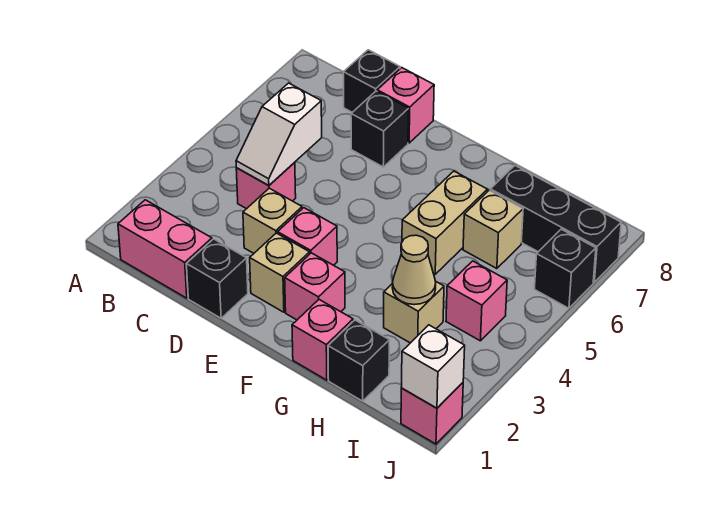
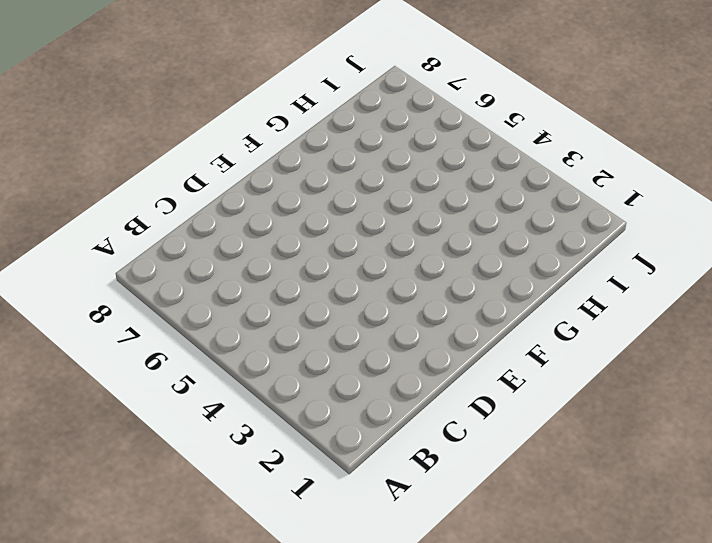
none -> pink 1x2 brick [118,200,212,298]
none -> pink 1x1 brick [236,162,296,209]
none -> black 1x1 brick [343,50,400,112]

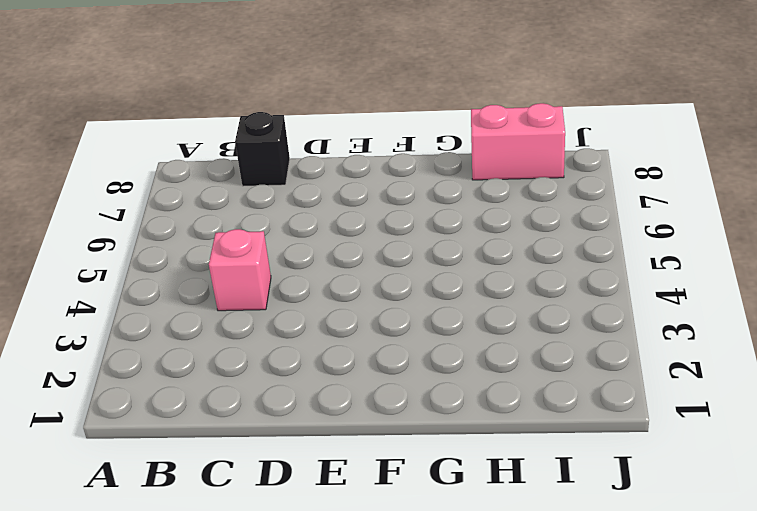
pink 1x2 brick [471,103,565,180] -> pink 1x2 brick moved to [118,200,212,298]
none -> black 1x1 brick [187,239,248,318]
none -> tan 1x1 brick [243,188,302,253]
none -> black 1x1 brick [351,91,409,167]

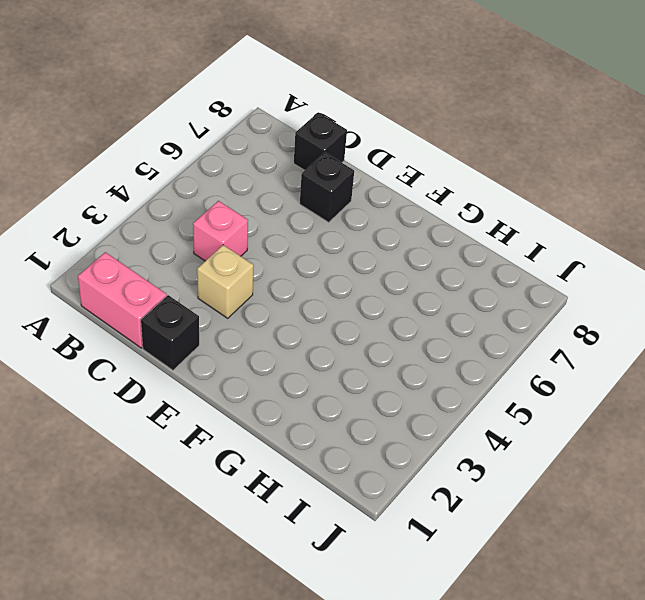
none -> pink 1x1 brick [377,68,434,143]
none -> tan 1x1 brick [250,233,310,312]
none -> pink 1x1 brick [278,208,337,265]

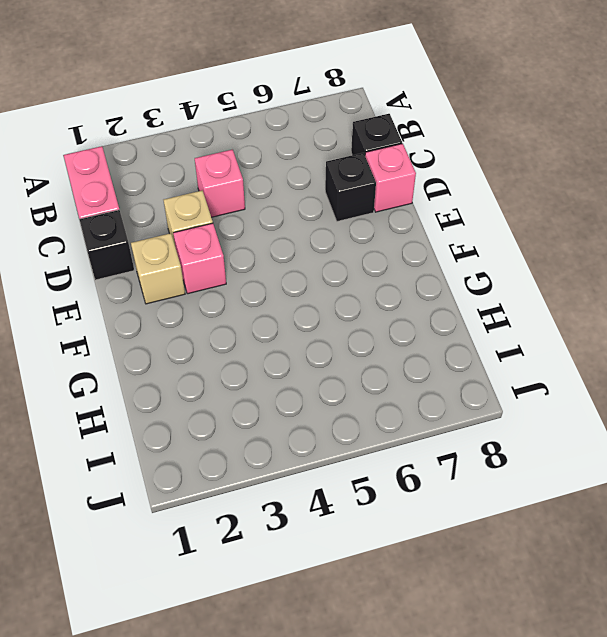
none -> pink 1x1 brick [285,253,345,320]
none -> pink 1x1 brick [292,300,353,380]
none -> tan 1x2 brick [402,171,487,274]

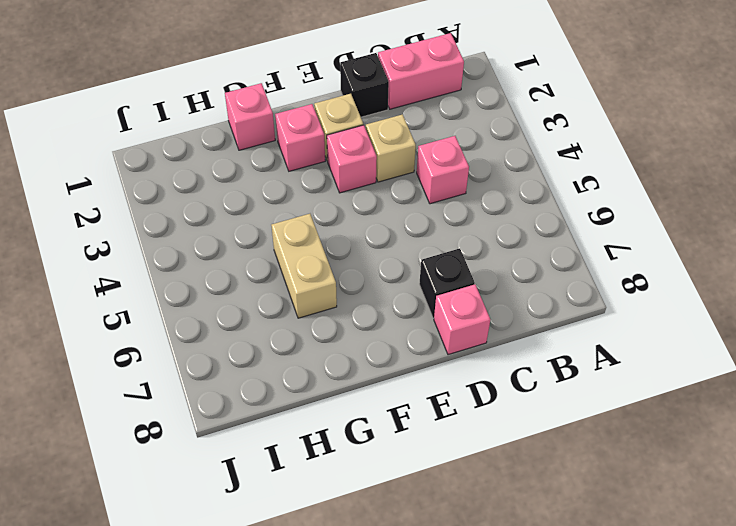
none -> black 1x1 brick [343,50,400,112]
none -> black 1x1 brick [328,320,389,401]
none -> tan 1x1 brick [384,281,444,343]

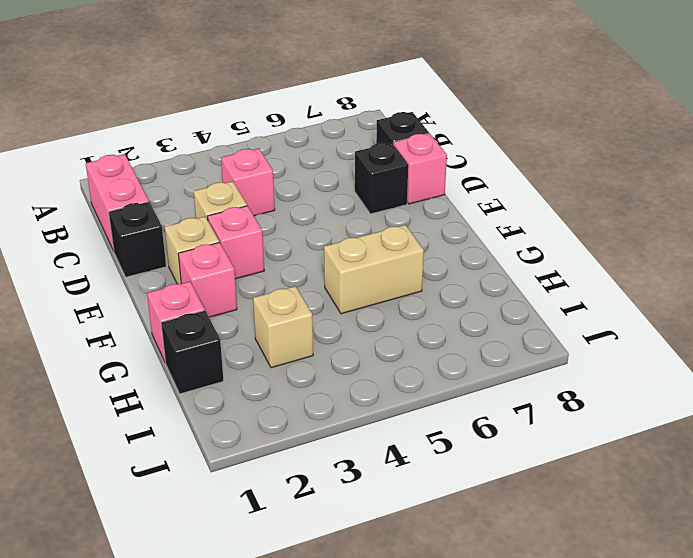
none -> tan 1x1 brick [463,190,523,269]
none -> black 1x3 brick [490,165,621,282]
none -> pink 1x1 brick [446,261,507,341]

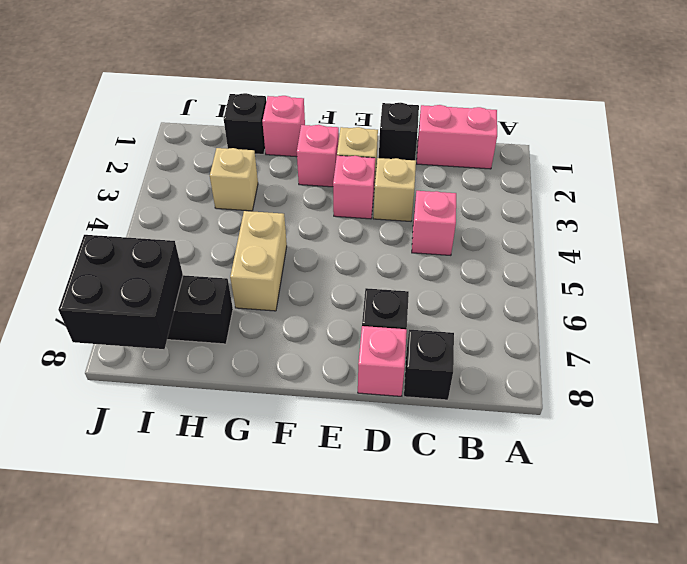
black 2x2 brick [58,235,183,349] -> none
none -> tan 1x1 brick [463,190,523,269]
none -> pink 1x1 brick [446,261,507,341]
none -> pink 1x1 brick [401,383,463,444]

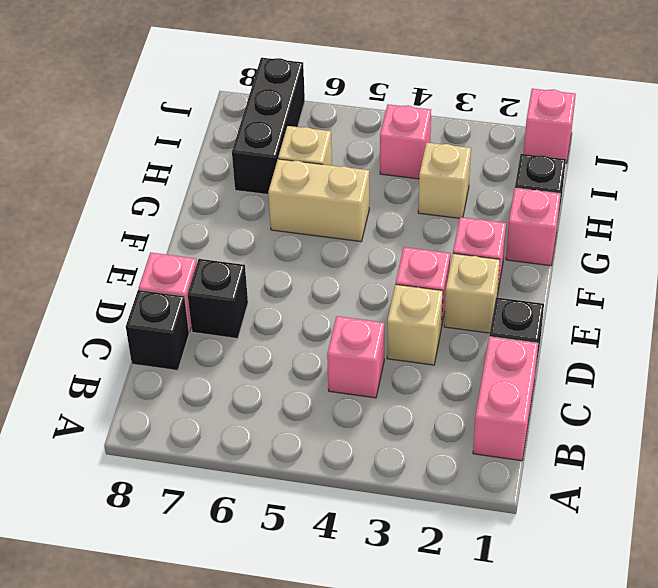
none -> black 1x1 brick [535,229,596,308]
none -> white 1x2 slope [236,83,322,186]
none -> tan 1x1 cone [392,235,436,305]

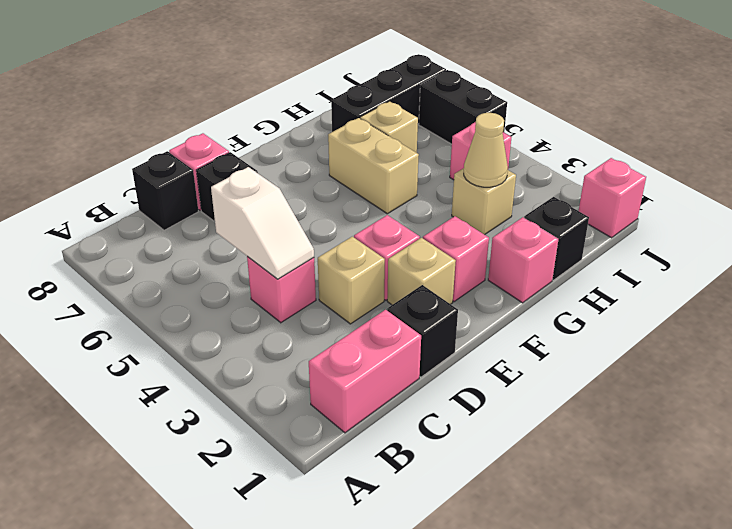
black 1x2 brick [419,70,507,144] -> black 1x1 brick [535,229,596,308]
none -> white 1x1 brick [401,325,465,408]

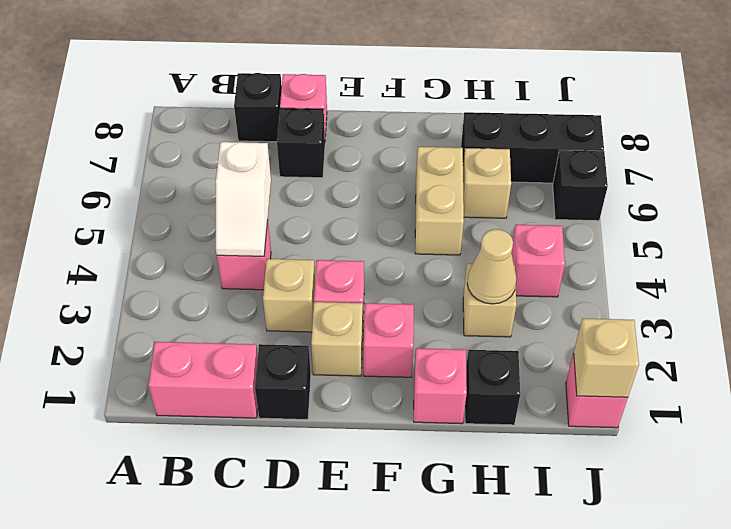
tan 1x1 brick [574,318,639,397] -> white 1x1 brick [401,325,465,408]

